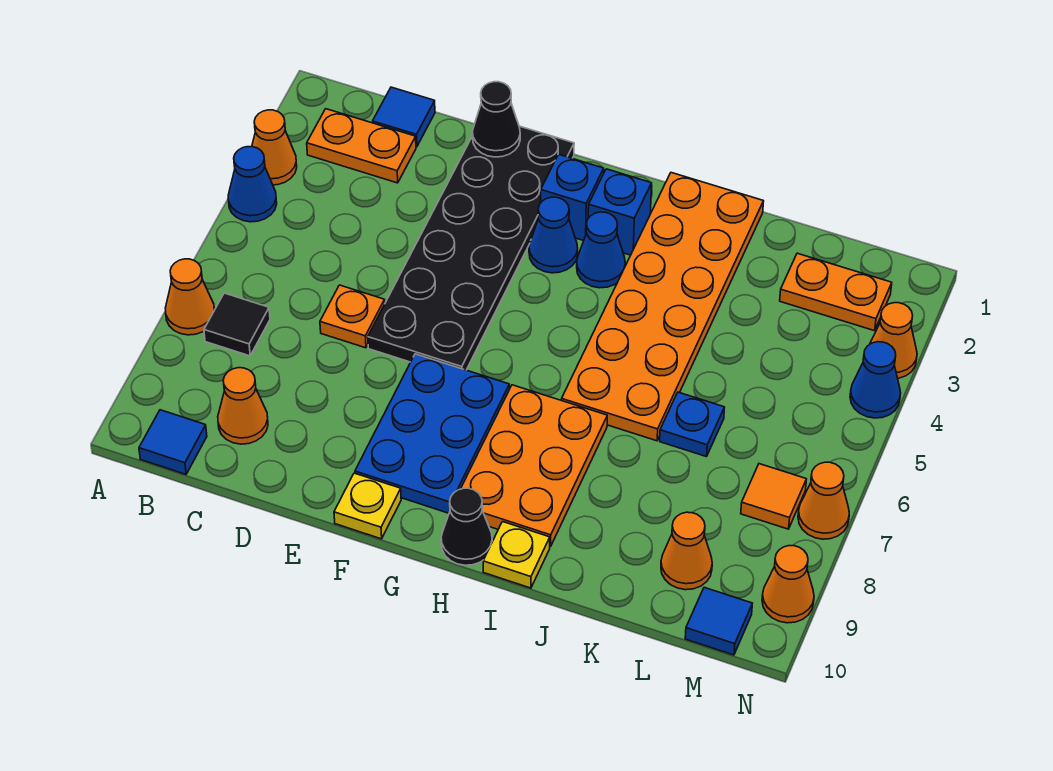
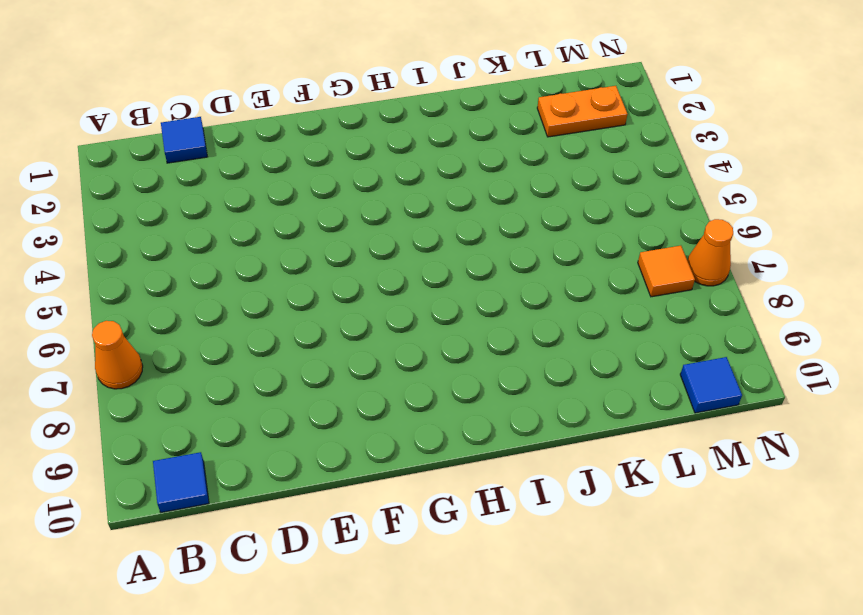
none -> orange 1x1 cone [252,110,297,185]
none -> blue 1x1 cone [228,147,277,222]
none -> orange 1x2 plate [307,109,416,183]
none -> black 1x1 tile [204,293,270,356]

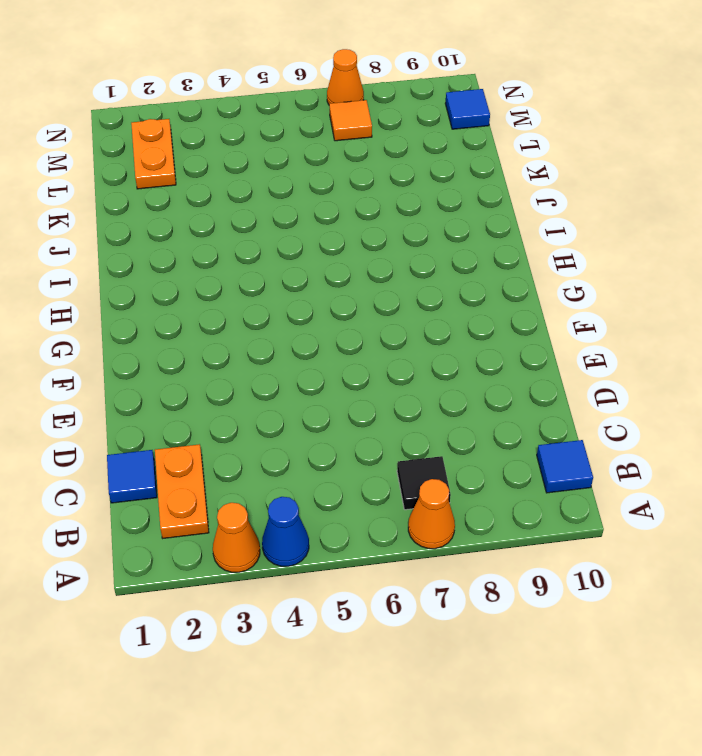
none -> orange 1x1 cone [218,368,268,444]
none -> orange 1x1 plate [320,285,385,348]
none -> black 2x6 plate [368,126,574,370]
none -> blue 2x3 plate [355,354,510,513]

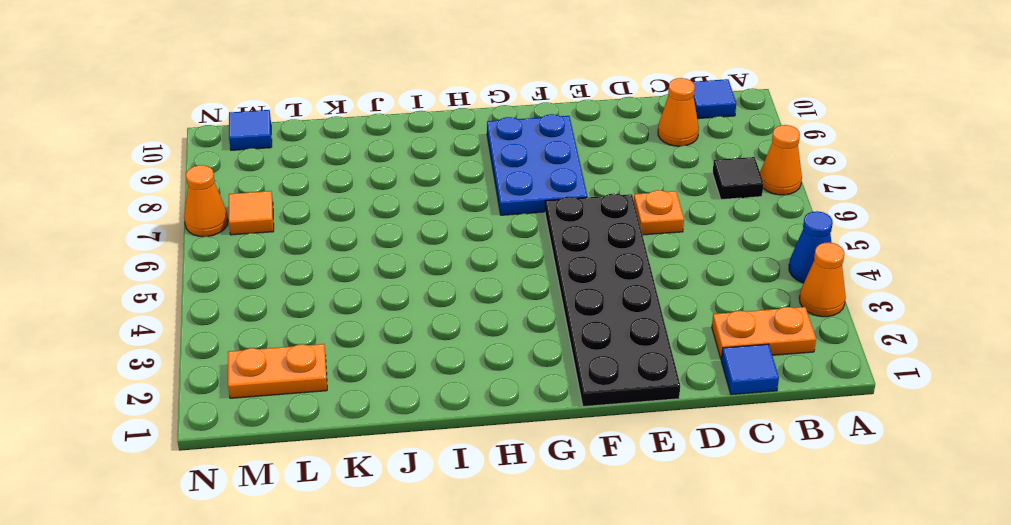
none -> yellow 1x1 plate [334,473,401,539]
none -> blue 1x1 brick [541,154,604,241]
none -> blue 1x1 cone [529,197,578,273]
none -> blue 1x1 brick [588,169,652,255]

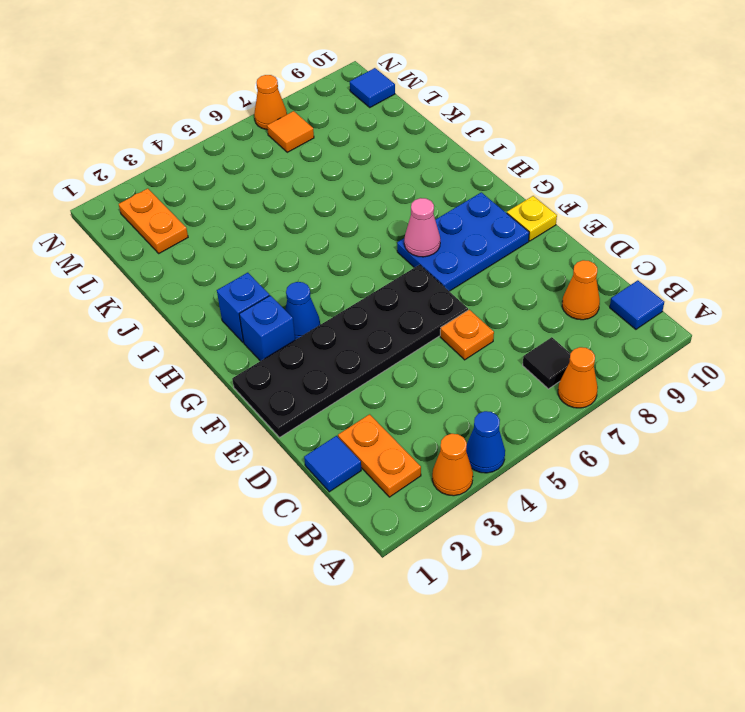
pink 1x1 cone [404,198,440,257] -> none
none -> blue 1x1 cone [577,212,625,288]
none -> orange 2x3 plate [461,385,607,547]
none -> black 1x1 cone [441,488,492,565]
none -> orange 2x6 plate [562,173,764,441]

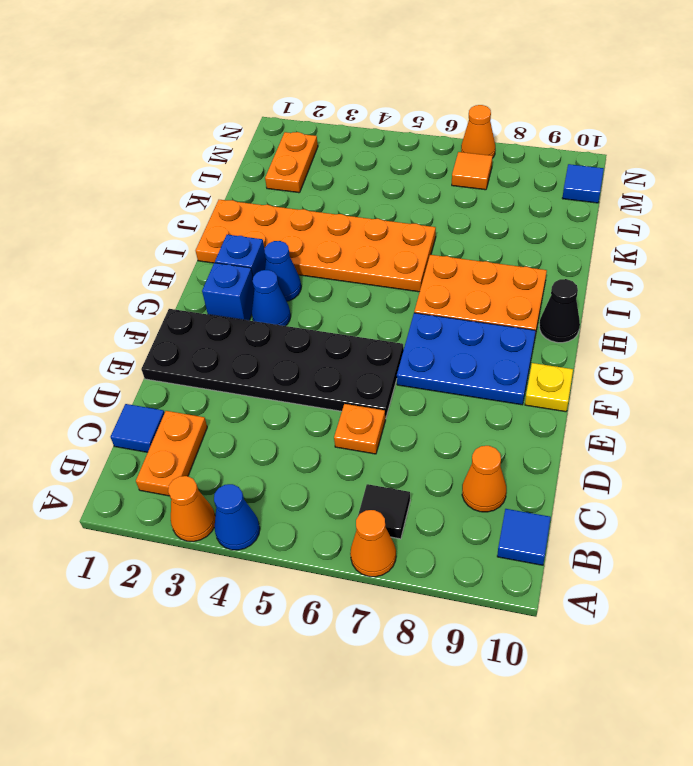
none -> yellow 1x1 plate [483,522,550,588]
none -> blue 1x1 plate [660,392,725,457]
none -> orange 1x1 cone [661,512,712,590]
none -> orange 1x1 cone [870,303,917,378]

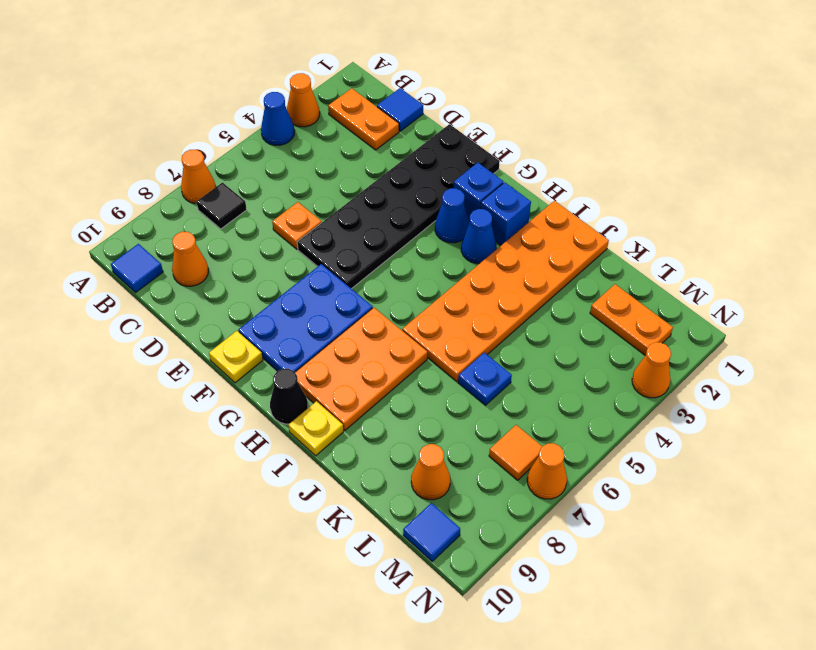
none -> blue 1x1 cone [850,342,901,418]
none -> orange 1x1 cone [762,546,814,623]
none -> black 1x1 cone [472,82,520,157]

